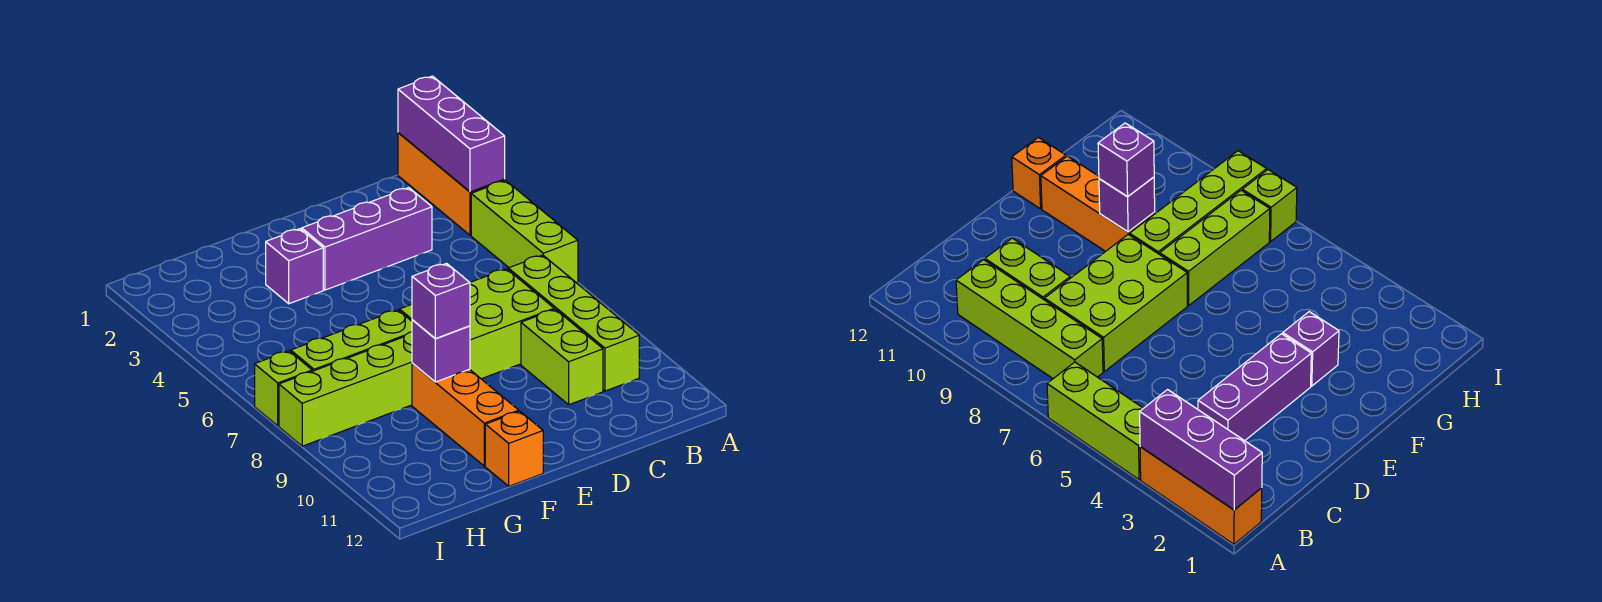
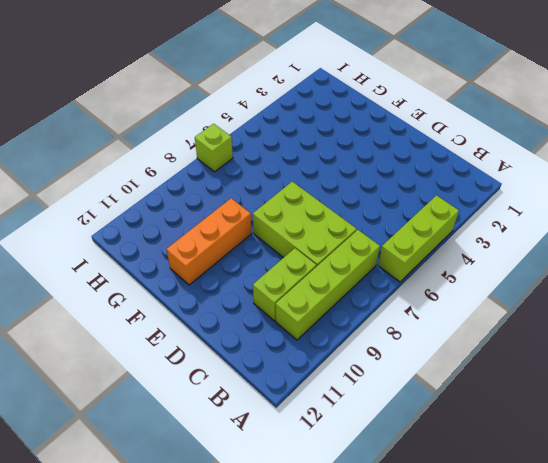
none -> orange 1x3 brick [398,133,505,235]
none -> purple 1x3 brick [302,188,432,290]
none -> purple 1x1 brick [266,229,323,304]

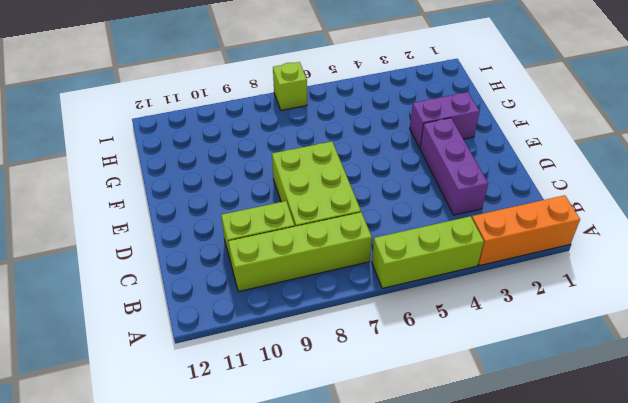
purple 1x2 brick [410,92,479,148] -> purple 1x1 brick [266,229,323,304]
none -> lime 1x3 brick [291,310,412,371]
none -> lime 1x4 brick [279,332,412,446]
none -> orange 1x3 brick [412,363,519,466]

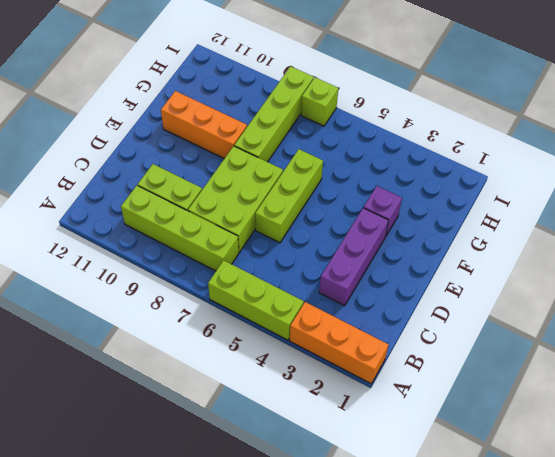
lime 1x3 brick [255,149,323,243] -> lime 1x3 brick moved to [291,310,412,371]
none -> orange 1x1 brick [485,411,543,486]
none -> purple 1x3 brick [398,76,505,192]
none -> purple 1x1 brick [412,320,470,382]

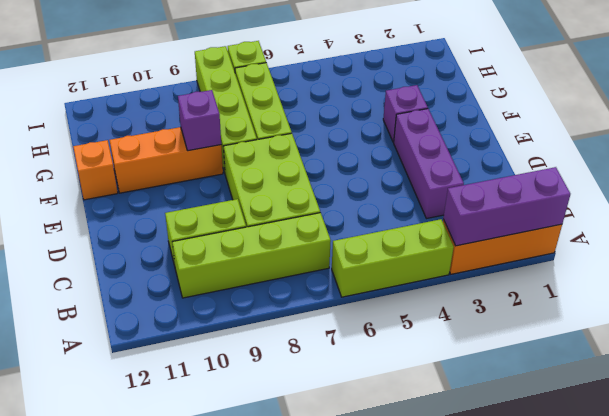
none -> purple 1x1 brick [412,263,470,339]

